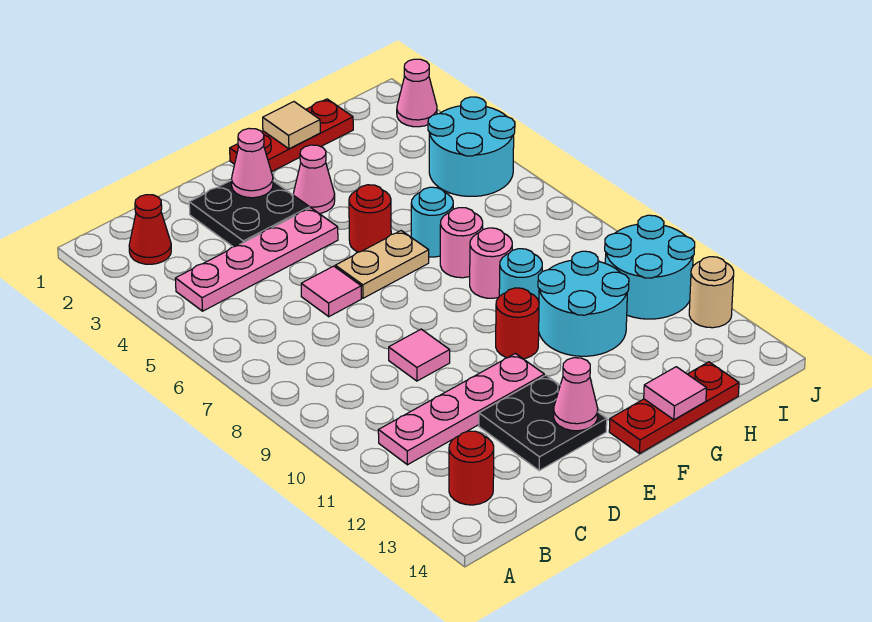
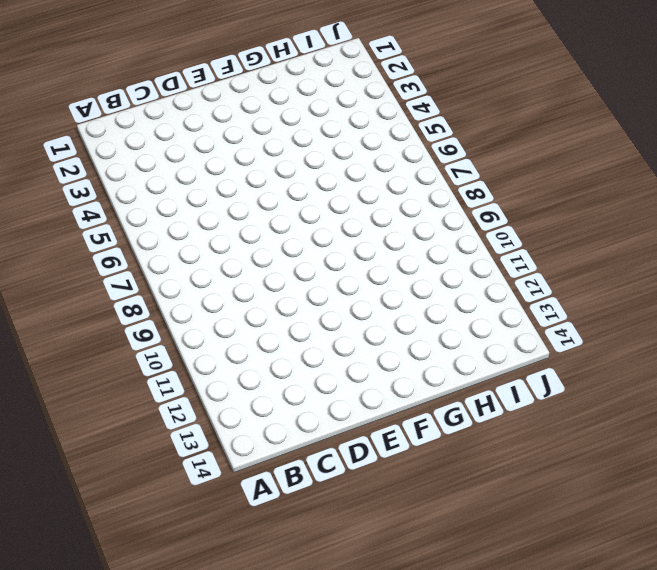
none -> red 1x1 cone [129,195,171,264]
none -> pink 1x4 plate [175,208,338,311]
none -> pink 1x4 plate [378,353,544,465]

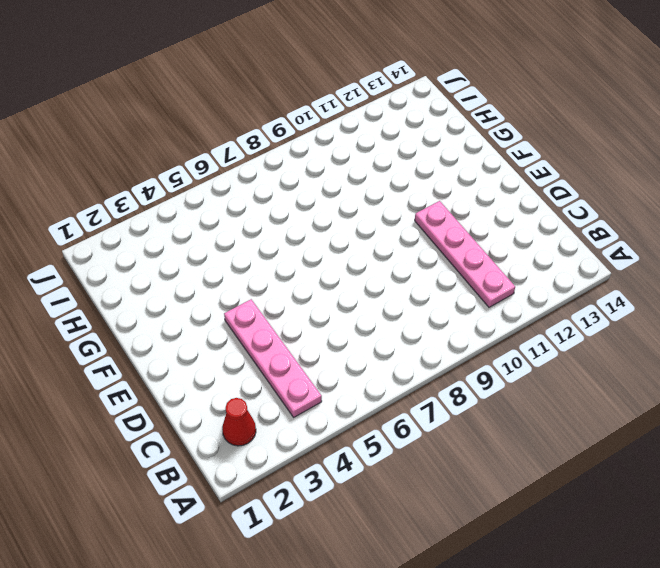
none -> red 1x1 round brick [449,431,494,505]
none -> black 2x2 plate [189,180,310,247]
none -> pink 1x1 tile [301,266,361,317]

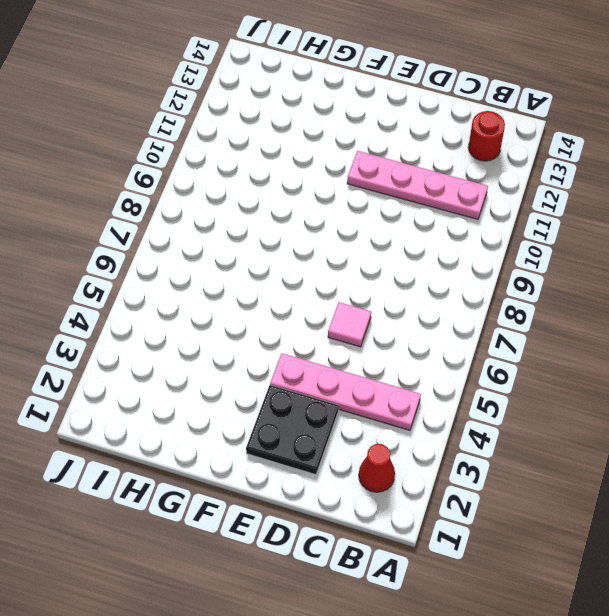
none -> pink 1x1 tile [389,329,450,381]
none -> black 2x2 plate [479,375,607,470]
none -> tan 1x2 plate [335,231,429,298]

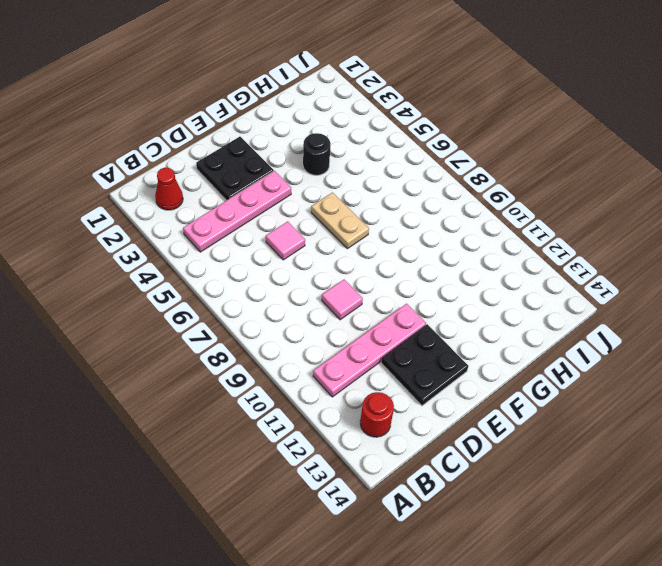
tan 1x2 plate [311,193,369,249] -> tan 1x2 plate turned to [335,231,429,298]
black 1x1 round brick [303,133,331,175] -> none
none -> red 1x3 plate [230,99,353,172]
none -> pink 1x1 cone [293,145,335,214]
none -> red 1x1 round brick [349,185,391,252]

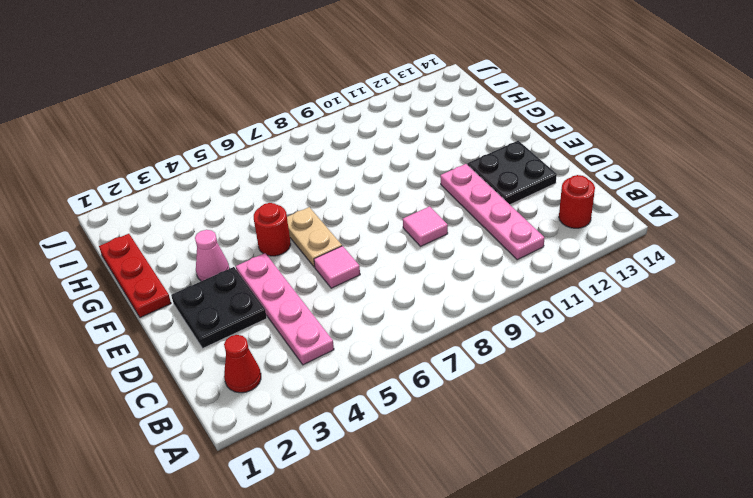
none -> red 1x1 round brick [496,288,539,359]
none -> red 1x3 plate [609,362,739,454]
none -> cyan 1x1 round brick [411,187,453,257]

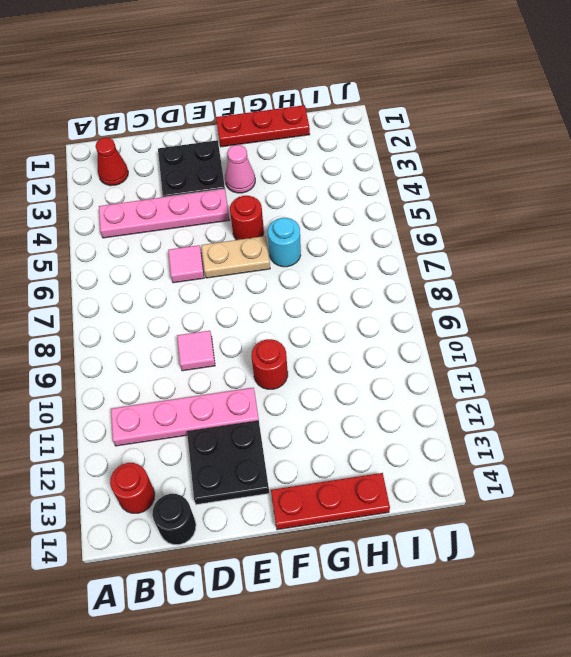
black 1x1 round brick [152,494,196,545] -> none
none -> pink 1x1 round brick [440,208,483,278]
none -> pink 1x1 round brick [470,228,512,298]
none -> cyan 1x1 round brick [499,249,542,301]

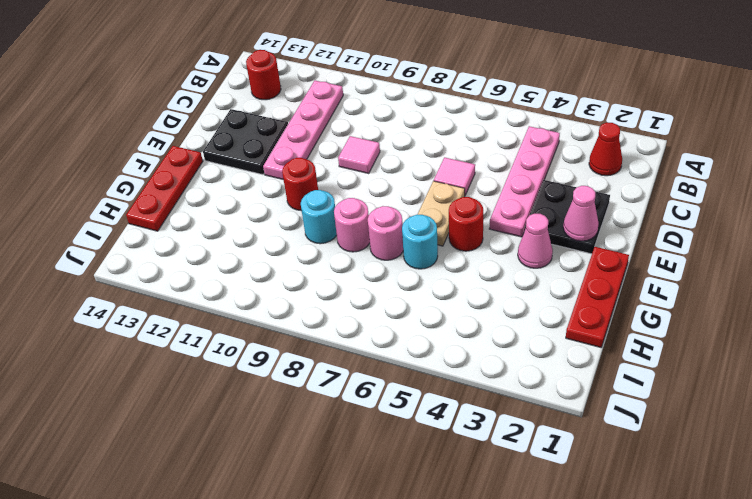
none -> cyan 2x2 round brick [538,251,629,356]
none -> cyan 2x2 round brick [428,97,515,196]
none -> cyan 2x2 round brick [605,215,695,319]

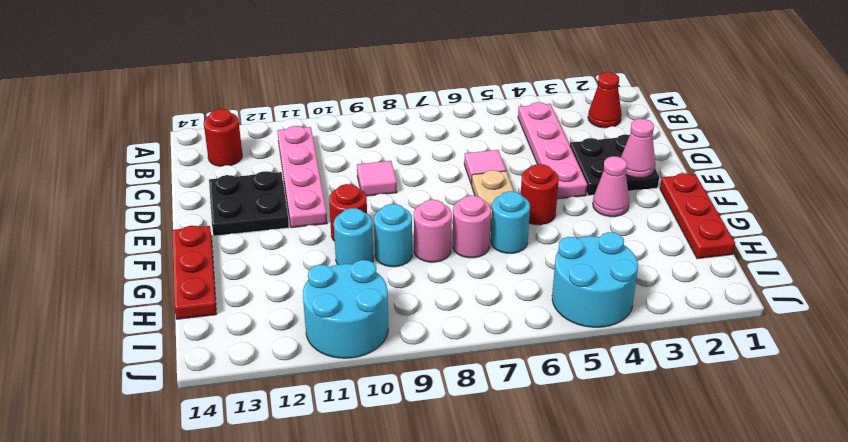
cyan 1x1 round brick [334,208,373,265] -> cyan 2x2 round brick [538,251,629,356]
none -> pink 1x1 cone [397,59,437,127]
none -> tan 1x1 round brick [689,257,734,328]
none -> pink 1x1 cone [554,358,598,431]

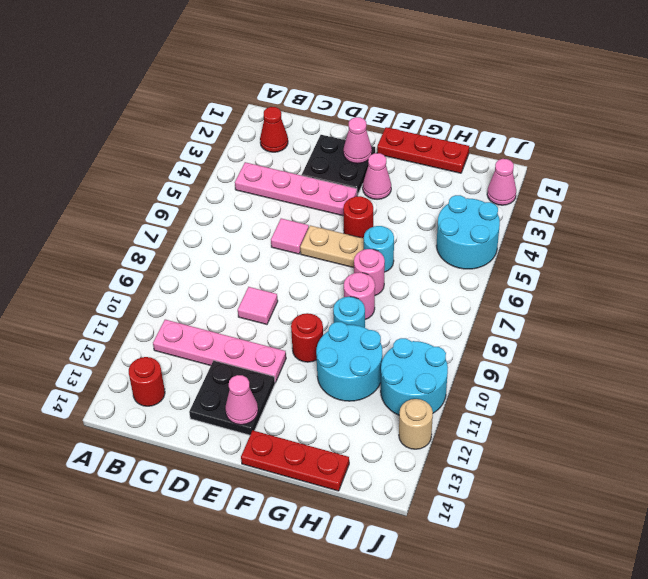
none -> tan 1x1 tile [263,102,320,149]
none -> pink 1x1 tile [644,367,707,420]

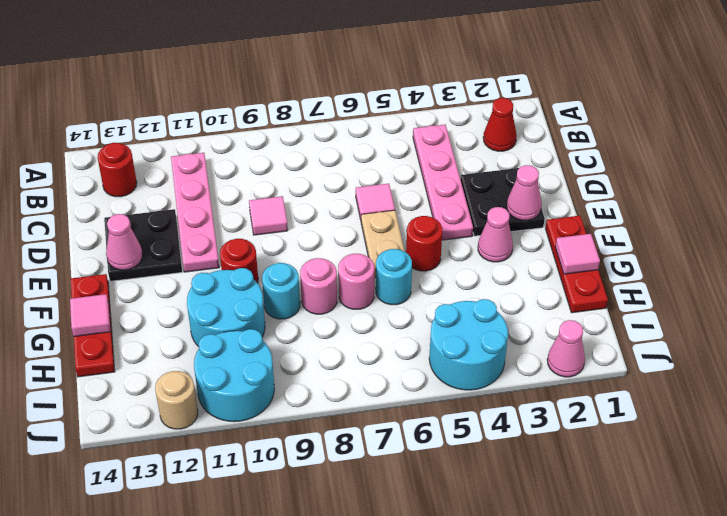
pink 1x1 tile [555,234,600,274] -> tan 1x1 tile [263,102,320,149]

